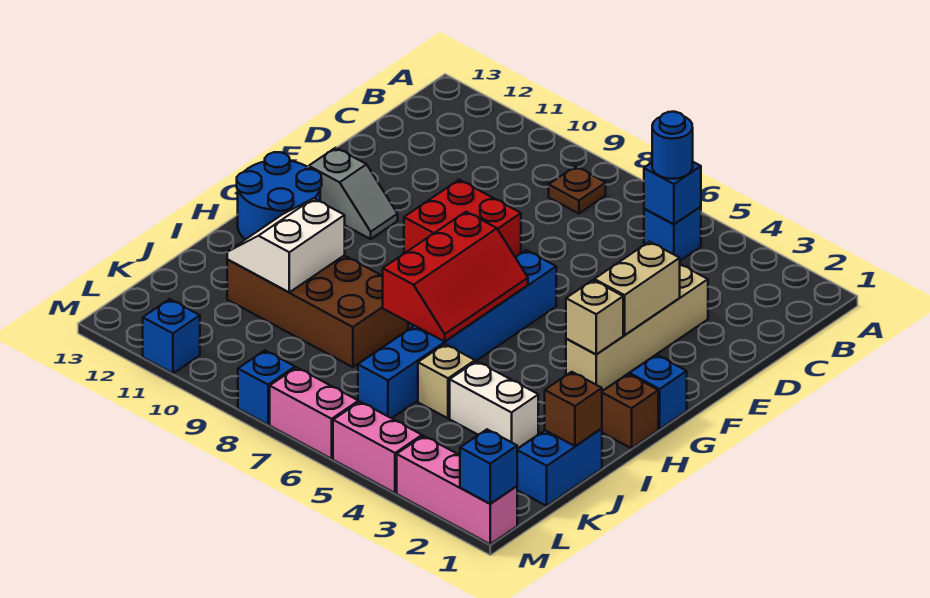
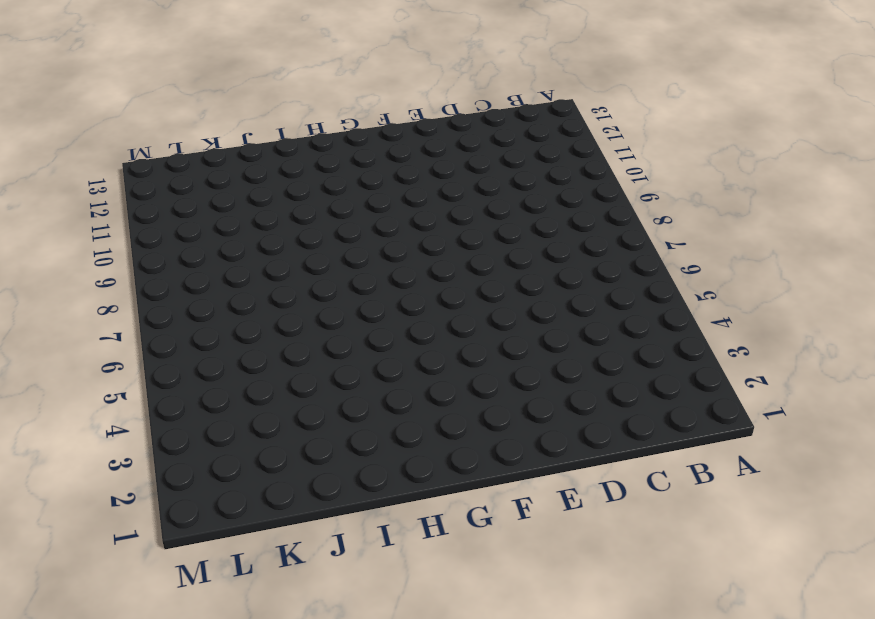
none -> blue 1x1 brick [644,207,701,261]
none -> brown 1x1 plate [549,166,606,214]
none -> tan 1x4 brick [566,264,708,391]

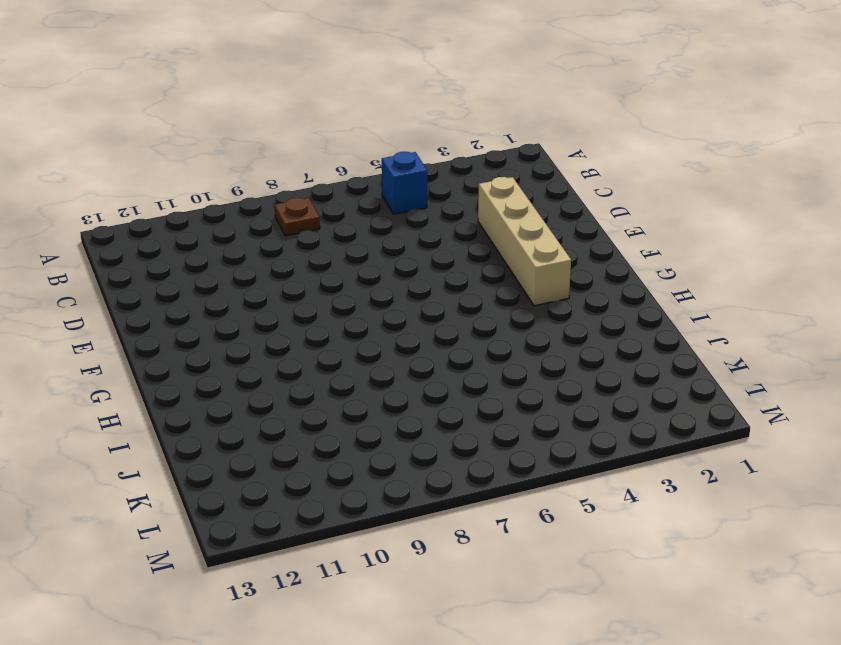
none -> red 2x2 brick [404,180,521,257]
none -> blue 1x6 brick [358,250,556,418]
none -> grey 1x2 slope [309,148,398,239]

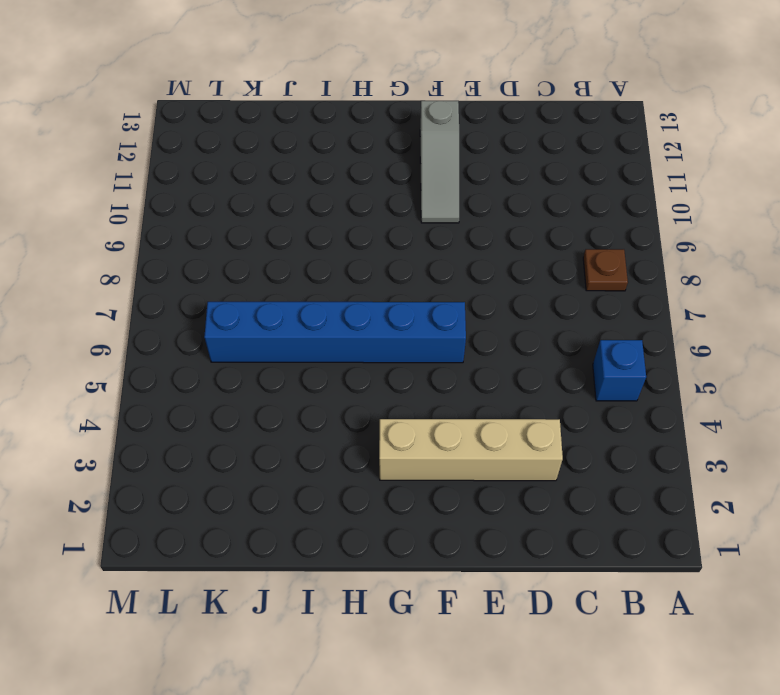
grey 1x3 slope [420,101,459,223] -> grey 1x2 slope [309,148,398,239]
none -> red 2x2 brick [404,180,521,257]
none -> blue 1x1 brick [630,355,687,429]
none -> blue 2x2 round brick [237,152,322,240]

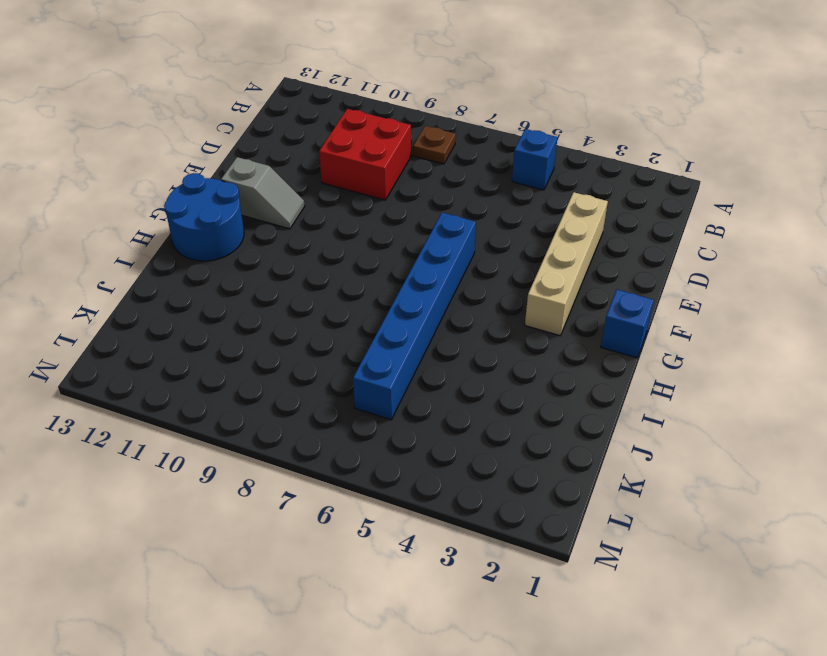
red 2x2 brick [319,109,411,200] -> red 2x2 brick moved to [404,180,521,257]
none -> brown 1x1 brick [602,374,658,448]
none -> brown 2x4 brick [227,255,408,367]
none -> blue 1x2 brick [517,428,602,506]

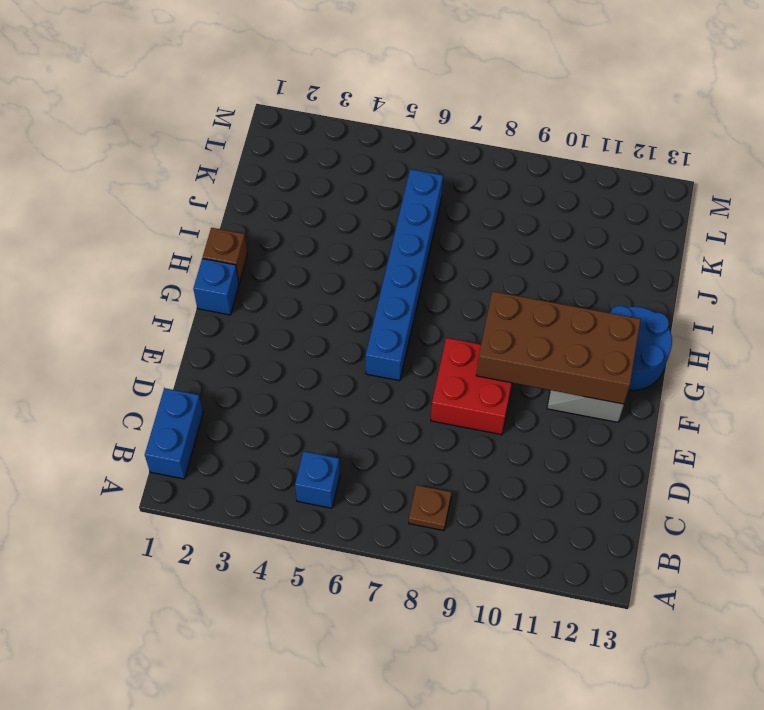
blue 1x2 brick [145,388,203,479] -> blue 1x2 brick moved to [517,428,602,506]
brown 2x4 brick [476,291,641,404] -> brown 2x4 brick moved to [227,255,408,367]
none -> tan 1x4 brick [566,264,708,391]
none -> white 1x2 brick [450,361,538,449]
none -> tan 1x1 brick [418,344,475,418]

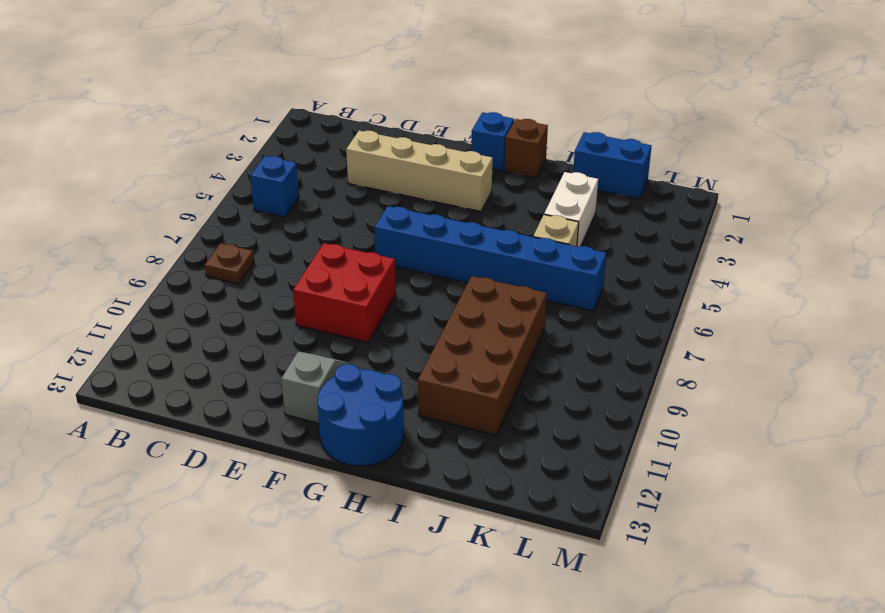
none -> pink 1x3 brick [397,436,517,544]
none -> pink 1x2 brick [333,402,422,493]
none -> pink 1x2 brick [270,367,359,459]

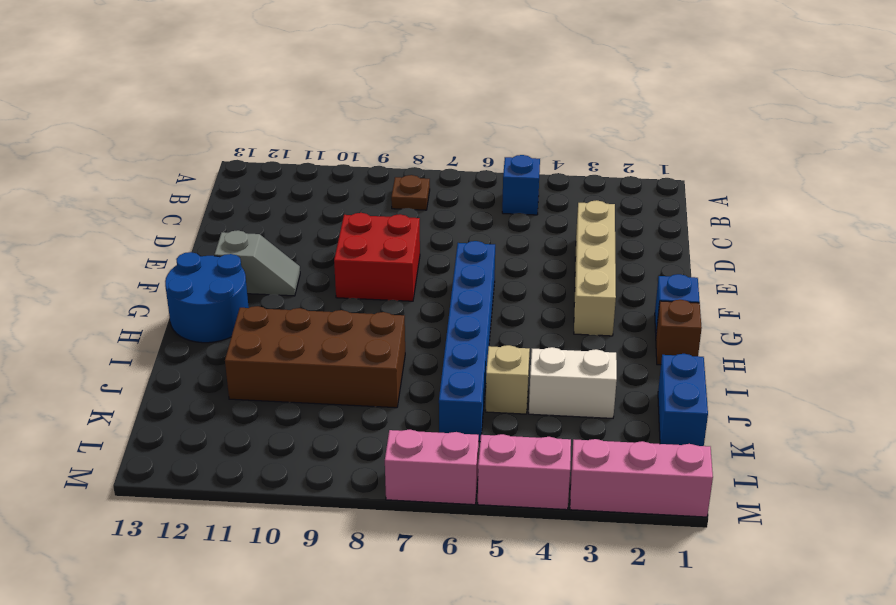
none -> blue 1x1 brick [238,350,295,425]
none -> blue 1x1 brick [143,299,200,373]
none -> blue 1x1 brick [644,162,701,224]

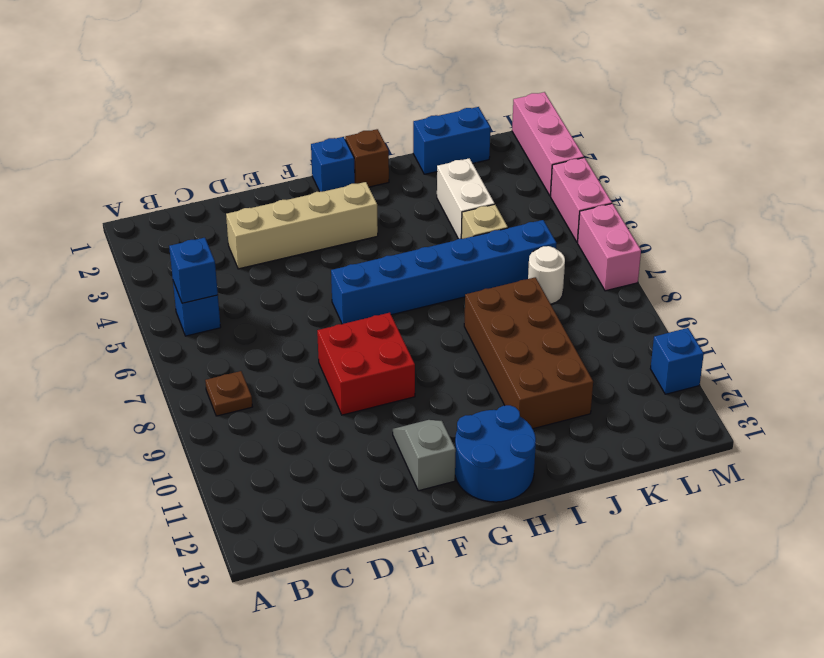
white 1x1 round brick [528,246,565,304] -> none
none -> blue 1x1 brick [238,350,295,425]
none -> tan 1x2 brick [594,242,680,335]
none -> tan 1x1 brick [566,280,623,354]

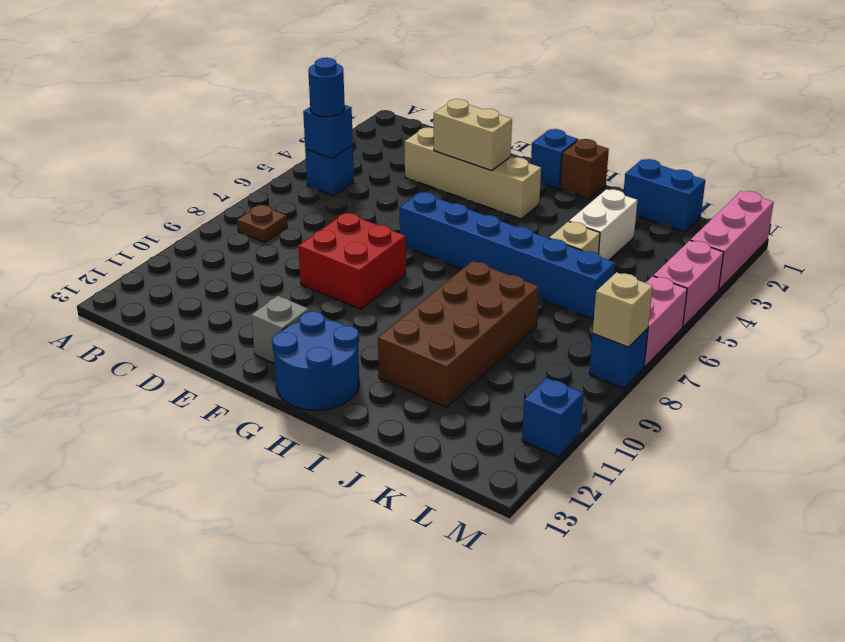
tan 1x1 brick [593,272,653,347] -> tan 1x1 brick moved to [566,280,623,354]
none -> red 2x3 slope [383,212,528,342]
none -> white 2x2 slope [227,198,345,292]
none -> brown 1x1 brick [545,372,602,446]

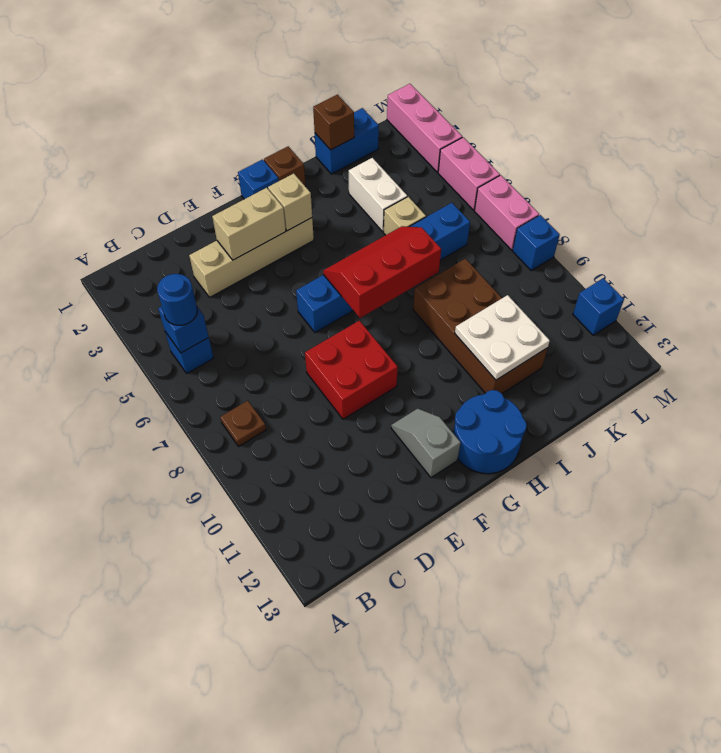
white 2x2 plate [455,295,550,380] -> white 2x2 slope [227,198,345,292]
none -> blue 1x1 brick [460,429,517,504]

